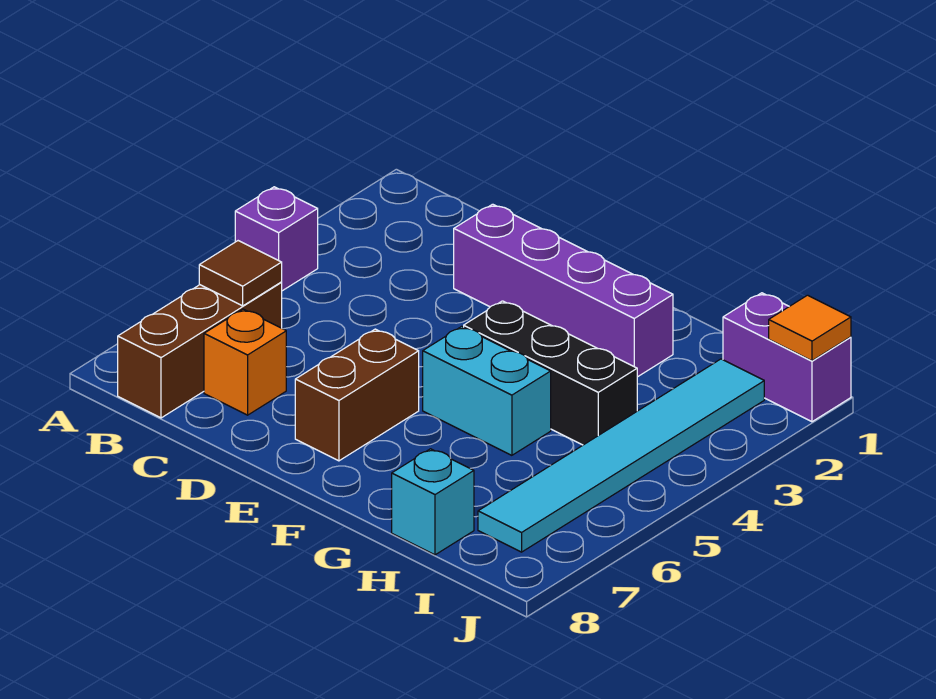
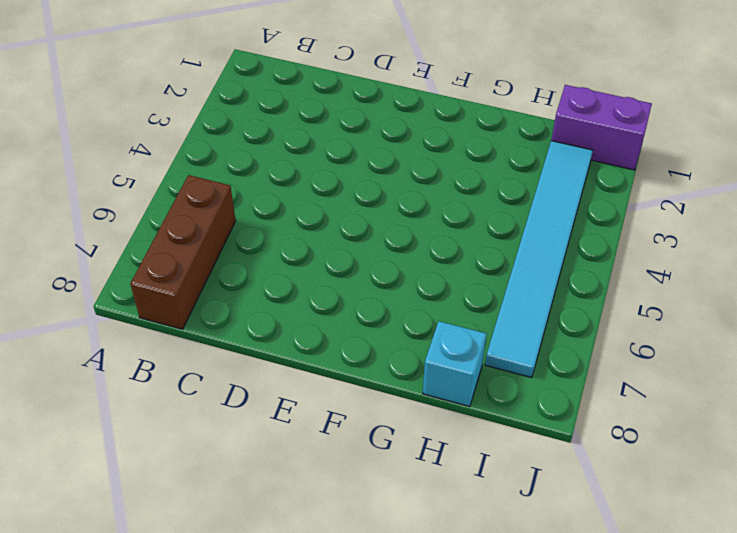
none -> purple 1x1 brick [235,187,318,291]
none -> orange 1x1 brick [204,309,286,415]
none -> purple 1x4 brick [454,204,673,377]

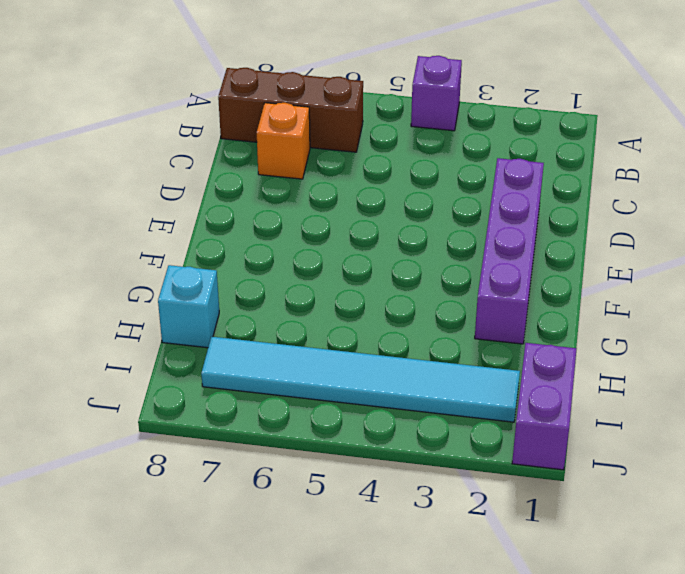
none -> brown 1x2 brick [295,329,419,461]
none -> black 1x3 brick [464,301,637,445]
none -> cyan 1x2 brick [423,327,551,455]

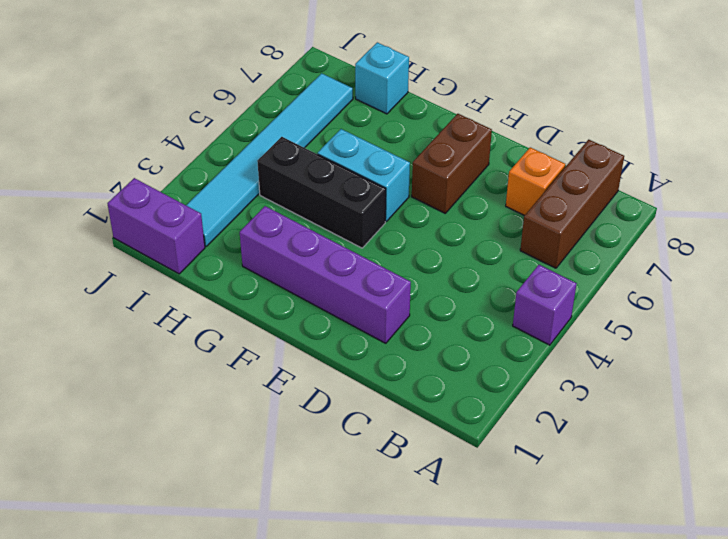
none -> brown 1x1 tile [199,241,282,306]
none -> orange 1x1 tile [769,295,851,361]

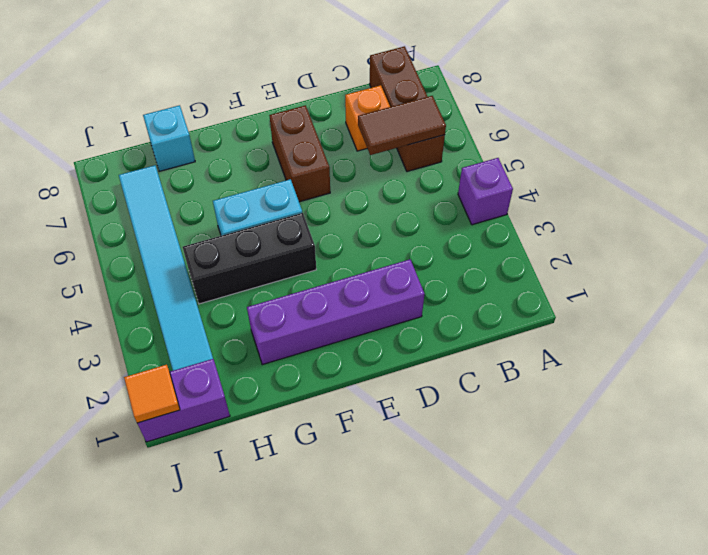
brown 1x2 tile [358,96,446,155] -> brown 1x1 tile [199,241,282,306]

